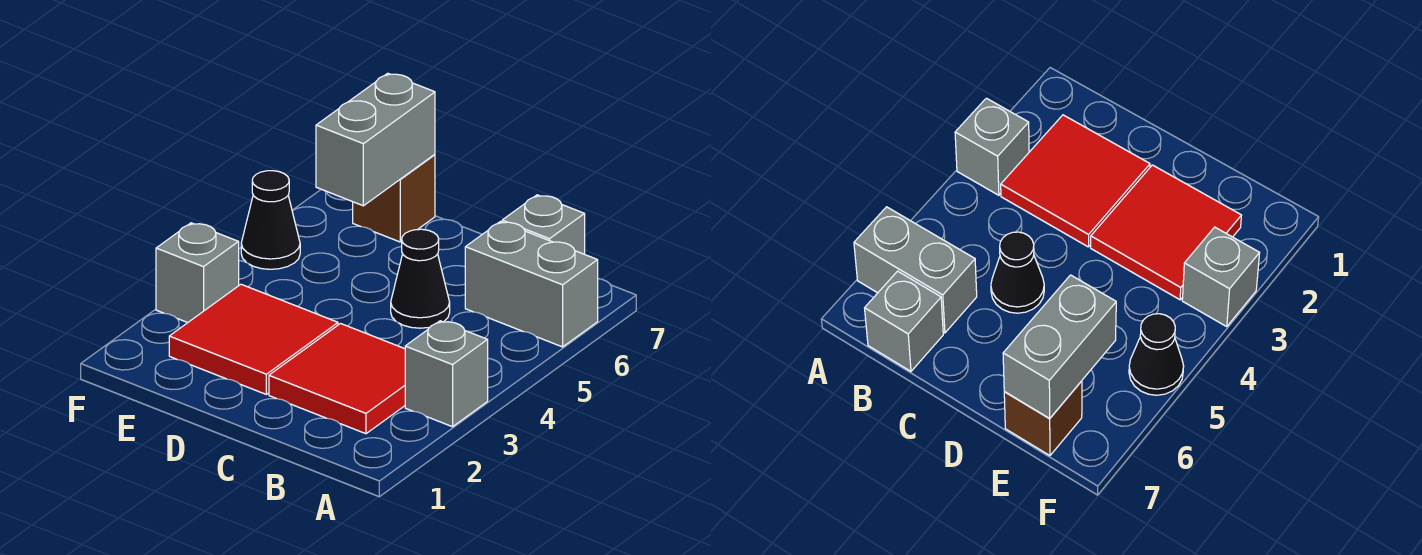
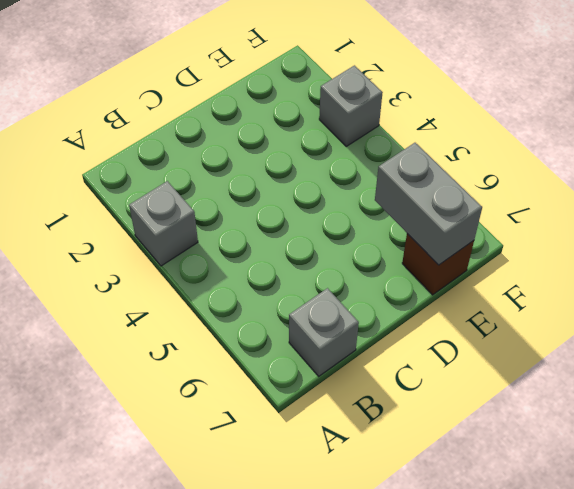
none -> grey 1x2 brick [465,222,598,347]
none -> red 2x2 tile [269,324,405,434]

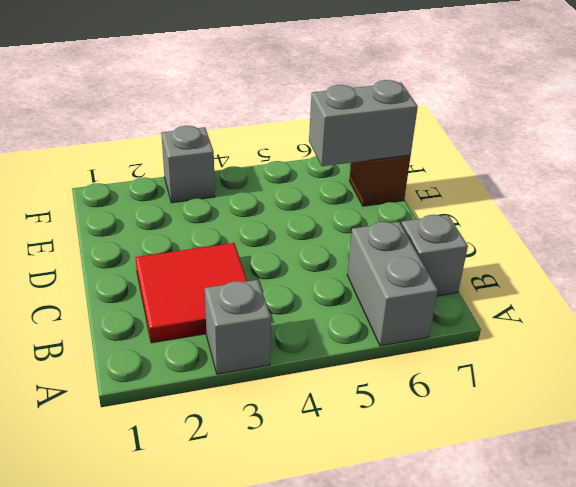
none -> black 1x1 cone [391,229,450,328]
none -> red 2x2 tile [169,284,338,394]

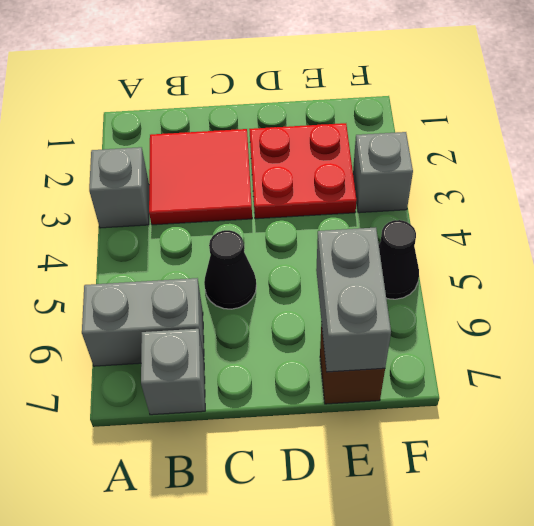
red 2x2 plate [249,123,357,219] -> red 2x2 tile [169,284,338,394]

